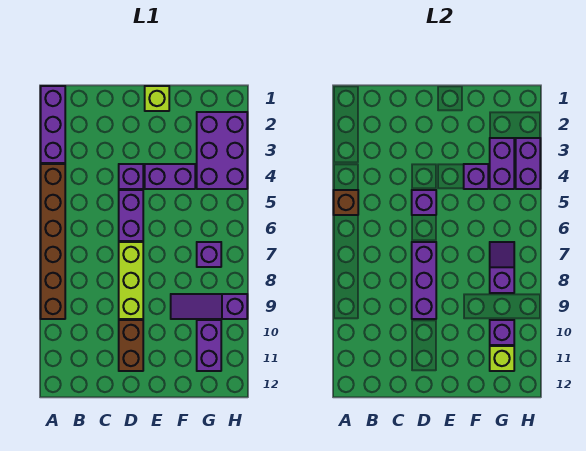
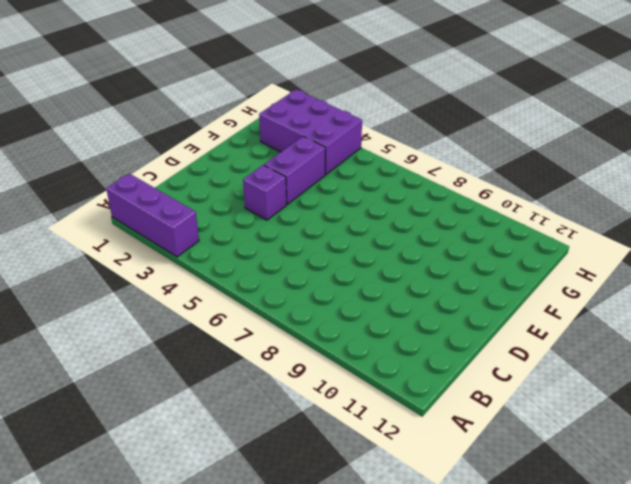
none -> brown 1x6 brick [41,164,65,319]
none -> purple 1x2 brick [119,190,143,241]
none -> lime 1x3 brick [119,242,143,319]

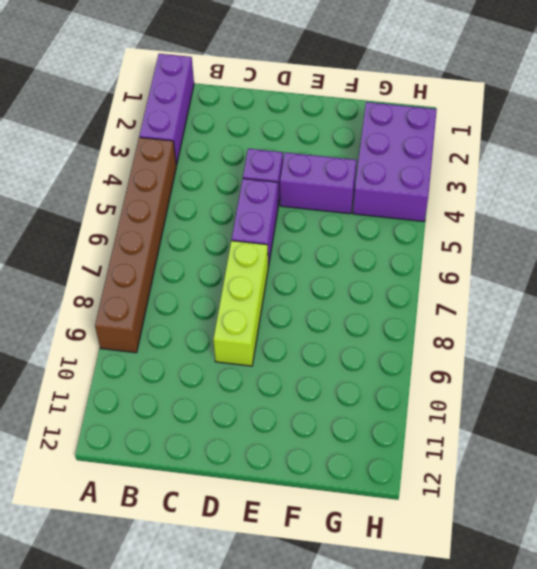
none -> brown 1x2 brick [119,320,143,371]
none -> lime 1x1 brick [145,86,169,111]
none -> purple 1x3 slope [171,294,247,319]

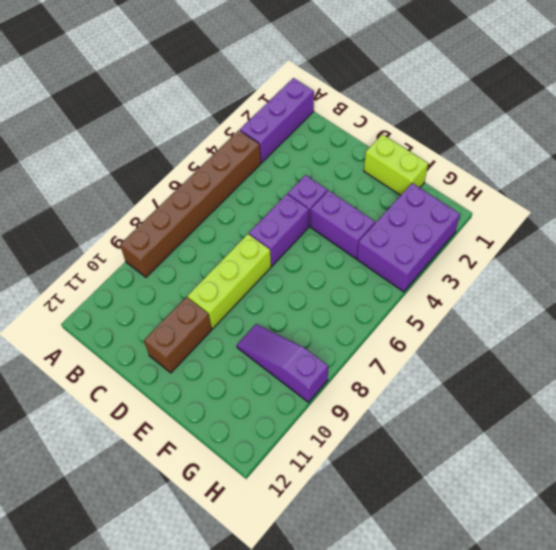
lime 1x2 brick [364,134,428,195] -> lime 1x1 brick [145,86,169,111]
none -> purple 1x1 brick [197,242,221,267]
none -> purple 1x2 brick [197,320,221,371]
none -> brown 1x1 brick [334,190,358,215]

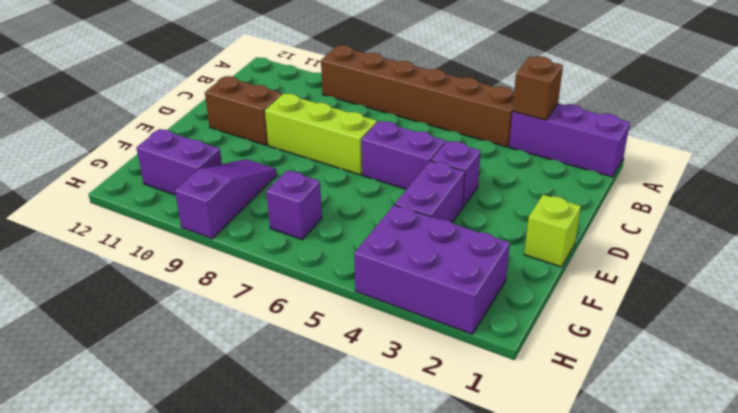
brown 1x1 brick [513,56,563,120] -> brown 1x1 brick moved to [334,190,358,215]
none -> purple 1x1 brick [412,190,436,215]
none -> purple 1x3 brick [412,242,436,319]
none -> purple 1x1 brick [464,164,488,189]

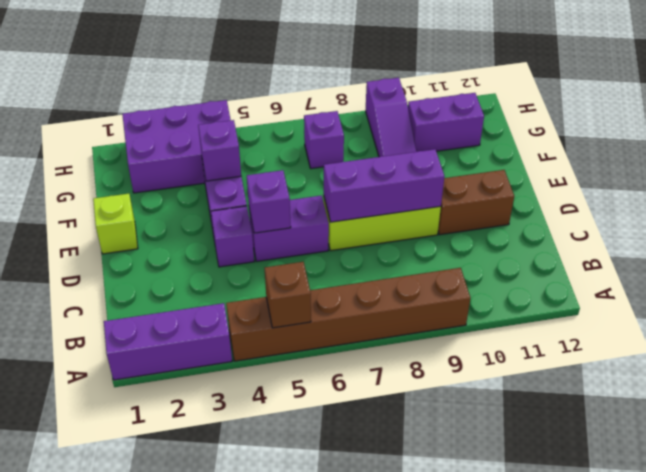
none -> purple 1x2 brick [490,138,514,189]
none -> purple 1x2 slope [490,242,514,293]
none -> purple 1x1 brick [490,320,514,345]

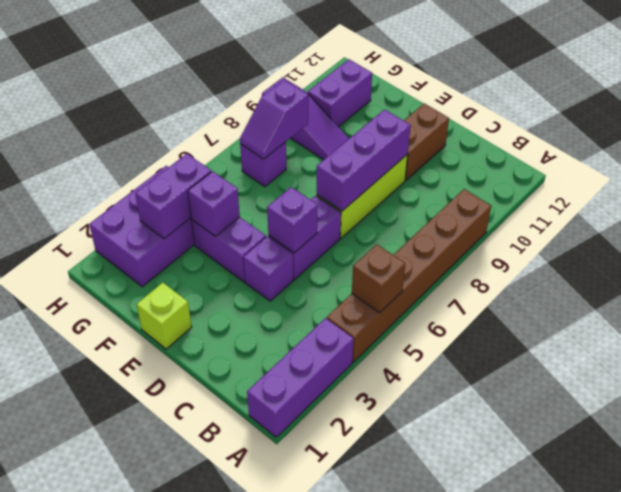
none -> purple 1x1 brick [490,320,514,345]
none -> lime 1x1 brick [490,346,514,371]
none -> purple 1x2 brick [516,138,540,189]

